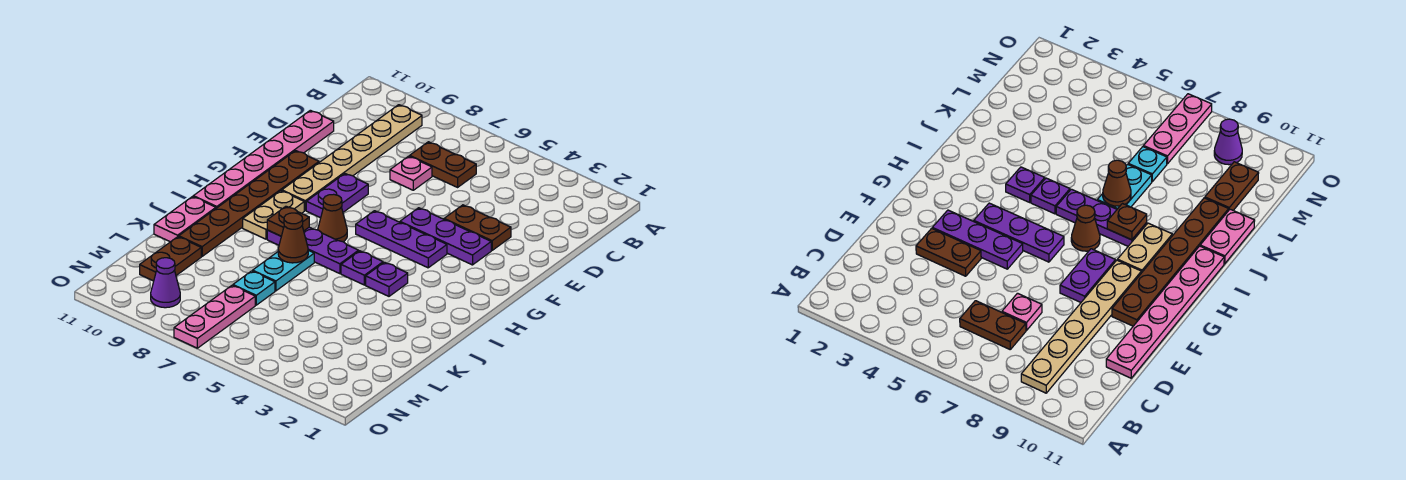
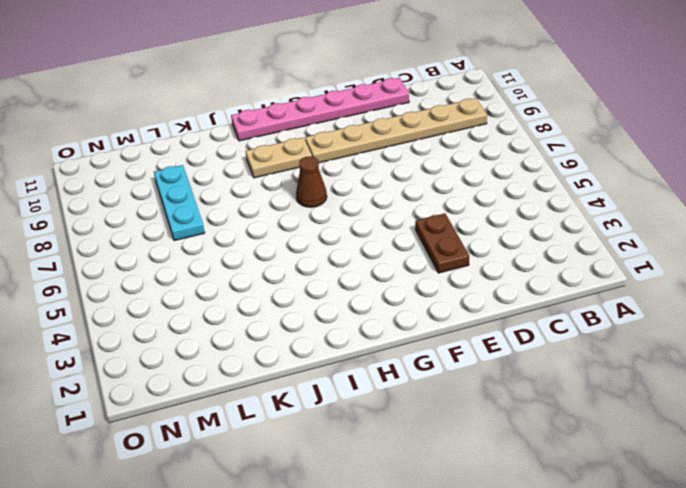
cyan 1x3 plate [154,165,205,241] -> cyan 1x1 plate [233,271,275,305]
none -> brown 1x2 plate [410,142,476,187]
none -> pink 1x1 plate [390,156,432,190]
none -> purple 1x3 plate [400,208,491,265]

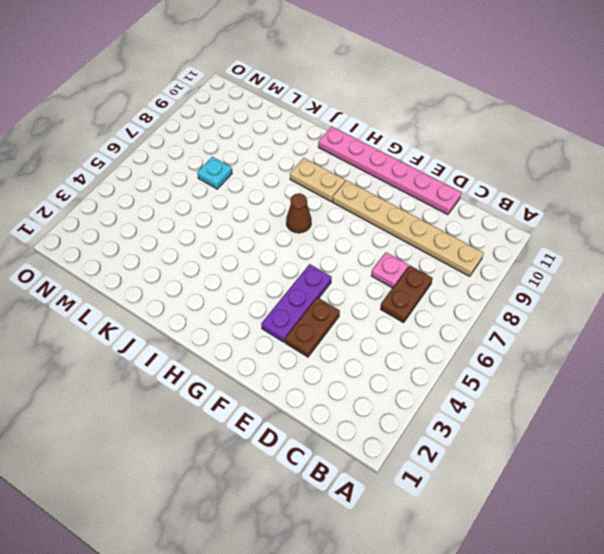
none -> purple 1x2 plate [306,174,368,218]
none -> brown 1x6 plate [179,151,319,256]
none -> purple 1x3 plate [356,211,447,268]

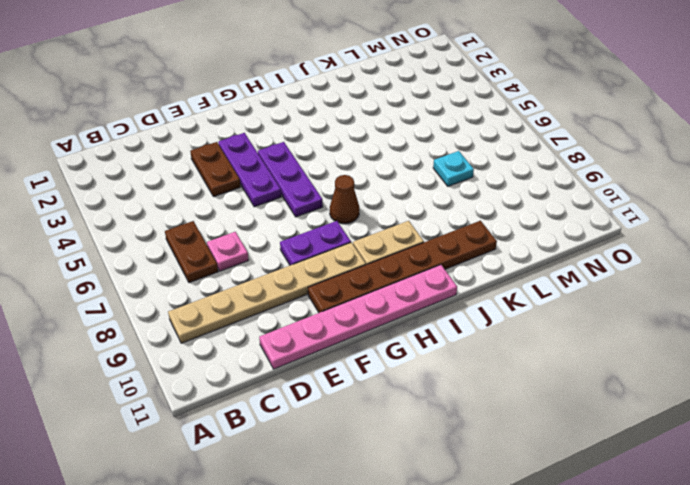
none -> purple 1x1 plate [366,262,408,296]
none -> purple 1x1 plate [341,251,383,285]
none -> purple 1x3 plate [267,227,359,274]

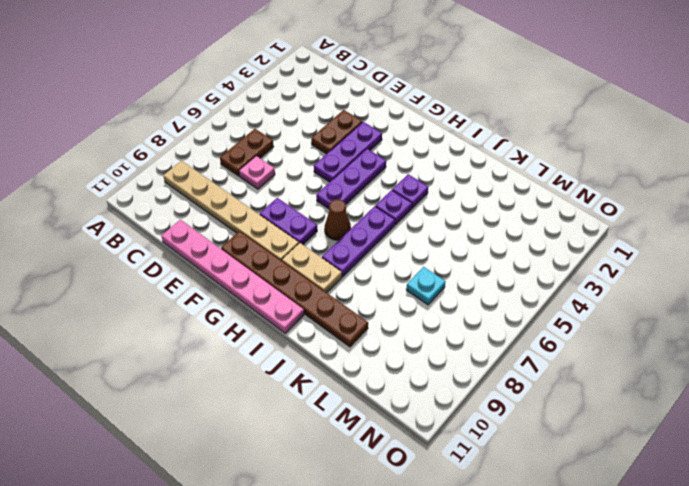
none -> cyan 1x2 plate [253,250,314,291]
none -> pink 1x2 plate [154,197,216,242]
none -> brown 1x2 plate [140,237,201,281]

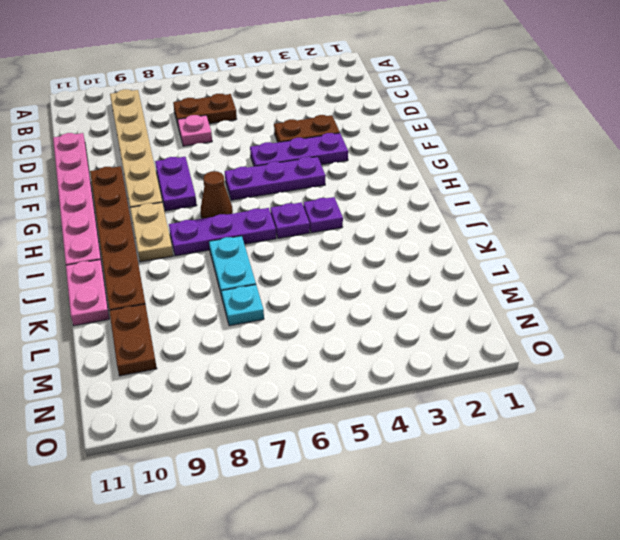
none -> pink 1x3 plate [174,285,255,348]
none -> purple 1x1 cone [151,258,180,308]
none -> brown 1x1 plate [267,206,309,236]

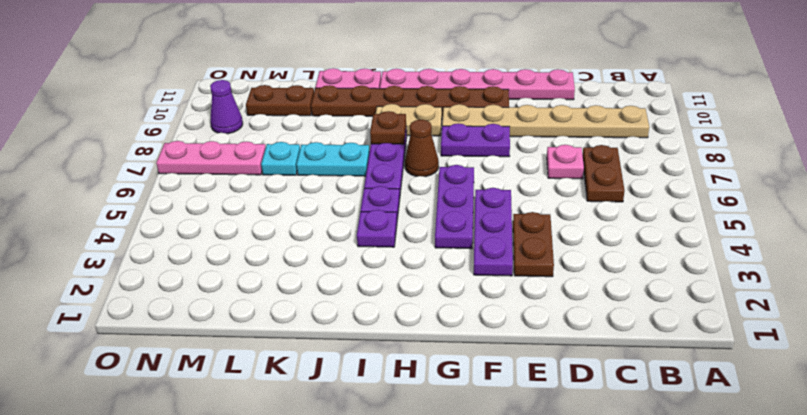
none -> brown 1x1 cone [278,213,308,263]

